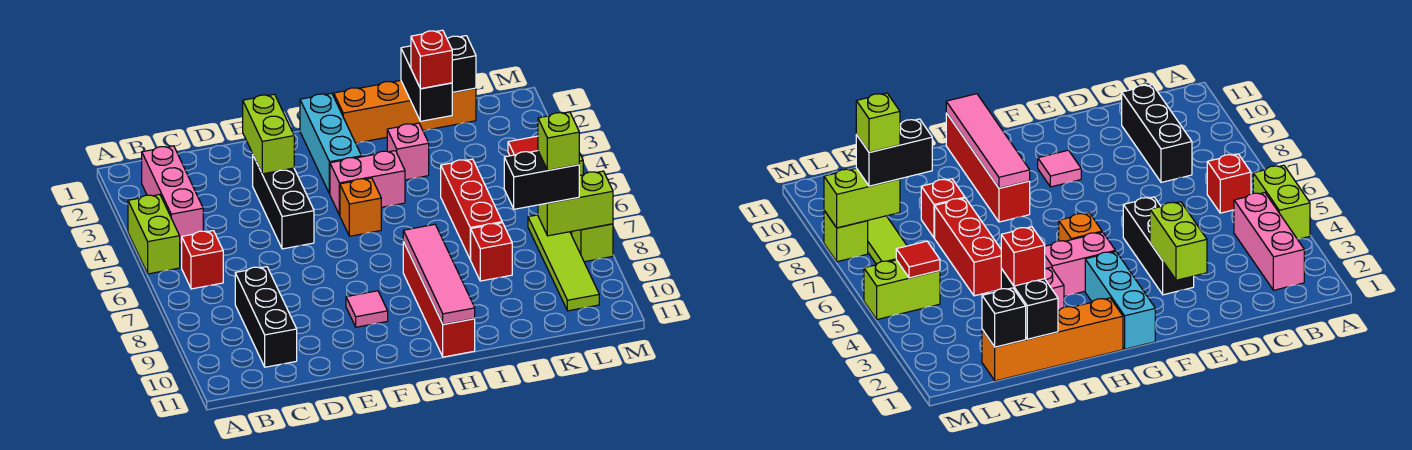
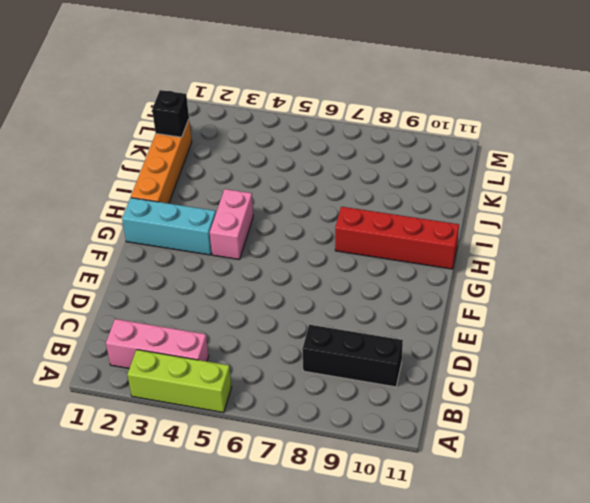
lime 1x3 brick [127,350,232,413] -> lime 1x2 brick [128,195,180,274]
none -> red 1x1 brick [182,231,223,289]
none -> black 1x3 brick [253,156,314,249]
none -> pink 1x1 tile [346,291,388,327]

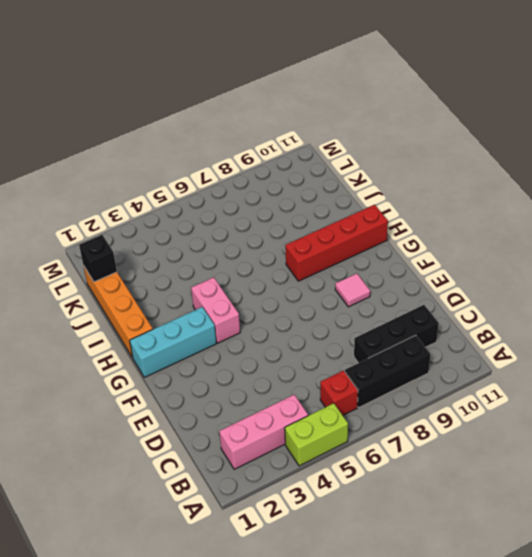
black 1x3 brick [345,335,431,408] -> black 1x3 brick moved to [253,156,314,249]
none -> orange 1x1 brick [340,178,381,236]
none -> pink 1x1 brick [387,123,429,180]
none -> red 1x3 brick [441,159,502,260]

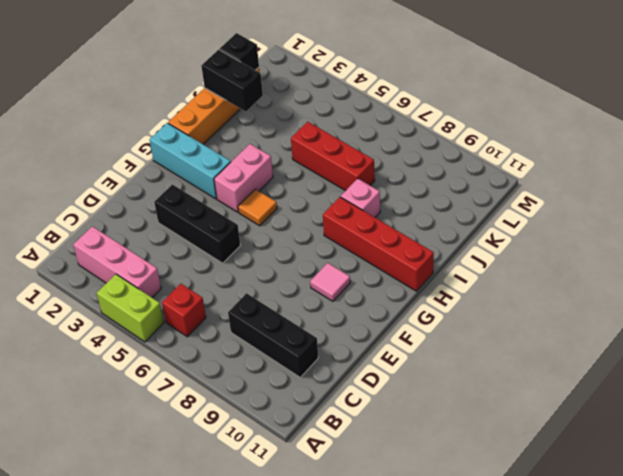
orange 1x1 tile [238,189,277,226] -> orange 1x1 brick [340,178,381,236]
pink 1x1 brick [341,179,380,217] -> pink 1x1 brick moved to [387,123,429,180]
none -> red 1x1 brick [471,223,512,281]
none -> lime 1x2 brick [864,260,940,320]
none -> lime 1x4 tile [528,215,599,311]

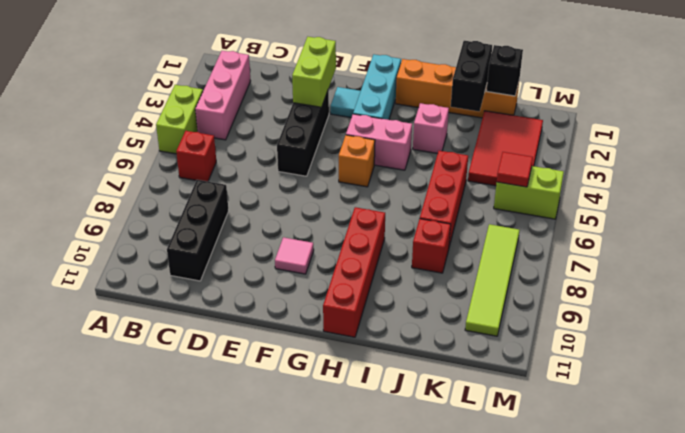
cyan 1x1 tile [331,87,361,118] -> none
red 2x3 tile [468,111,543,186] -> none
none -> lime 1x1 brick [572,224,613,262]
none -> pink 1x4 tile [403,224,475,324]
none -> lime 1x2 brick [538,171,613,236]

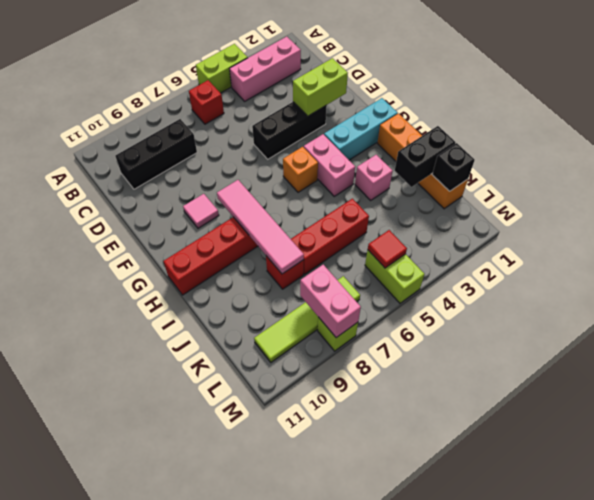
pink 1x4 tile [217,180,304,274] -> pink 1x4 tile turned to [403,224,475,324]
pink 1x2 brick [300,265,361,338] -> lime 1x2 brick [538,171,613,236]
none -> red 1x1 brick [411,30,452,89]
none -> black 1x2 brick [504,151,579,209]
none -> lime 1x1 brick [538,112,579,170]

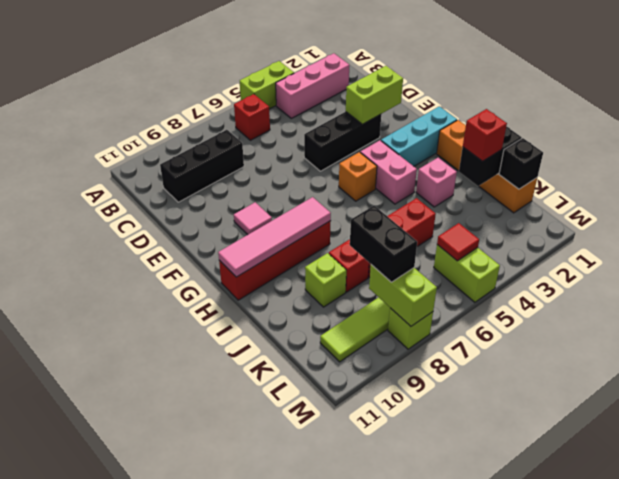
lime 1x1 brick [305,253,346,307] -> lime 1x1 brick moved to [538,112,579,170]

